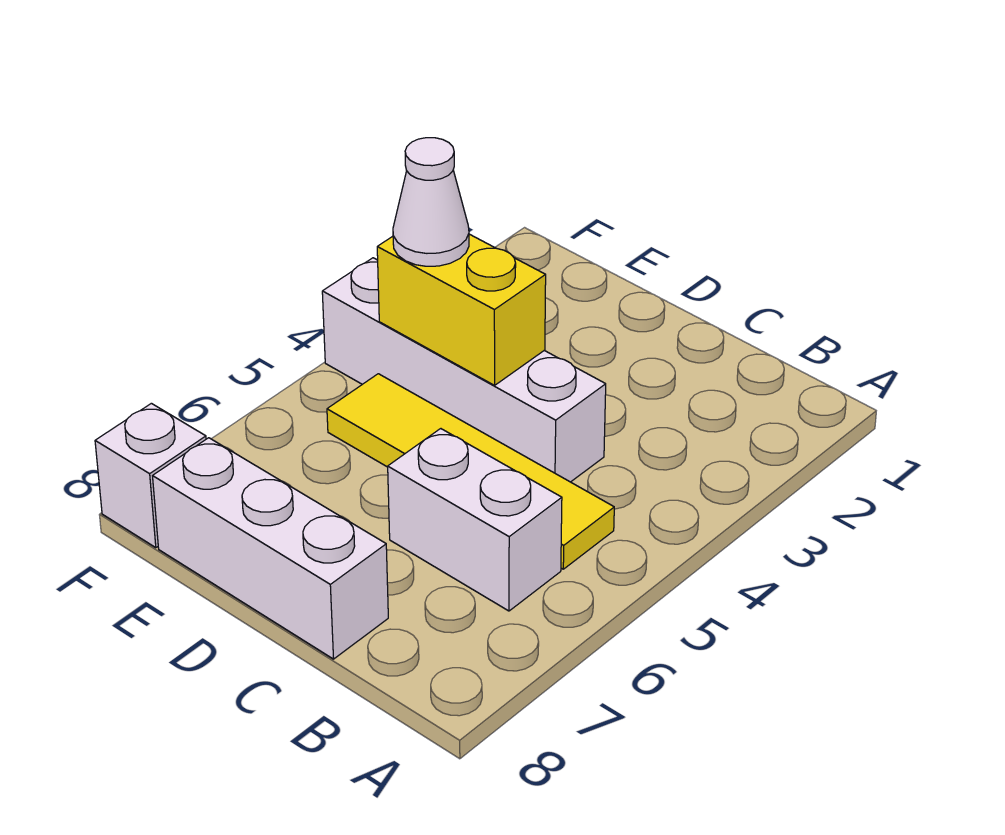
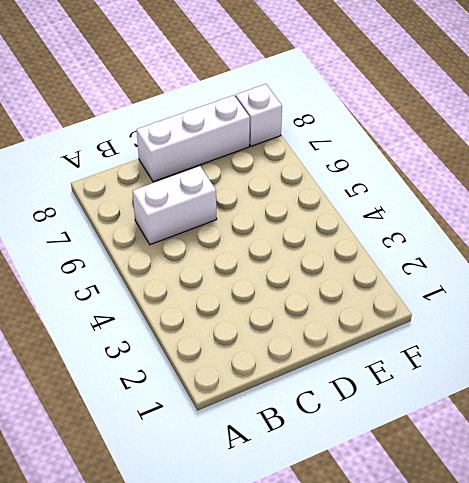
none -> yellow 1x4 tile [327,374,614,569]
none -> white 1x4 brick [322,258,606,482]

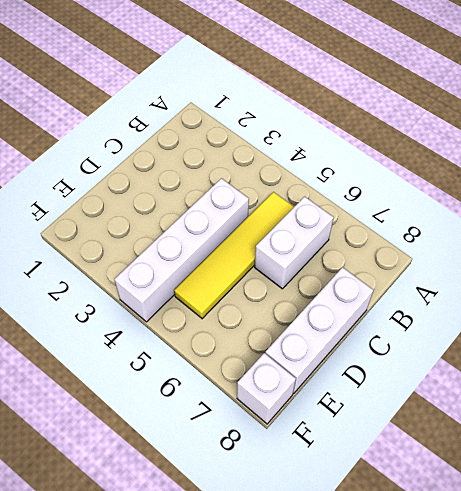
none -> yellow 1x2 brick [377,234,546,385]
none -> white 1x1 cone [393,138,469,266]

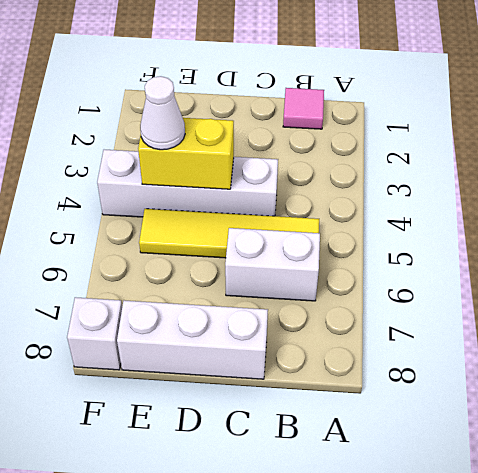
pink 1x1 tile [283,88,324,129] -> none

